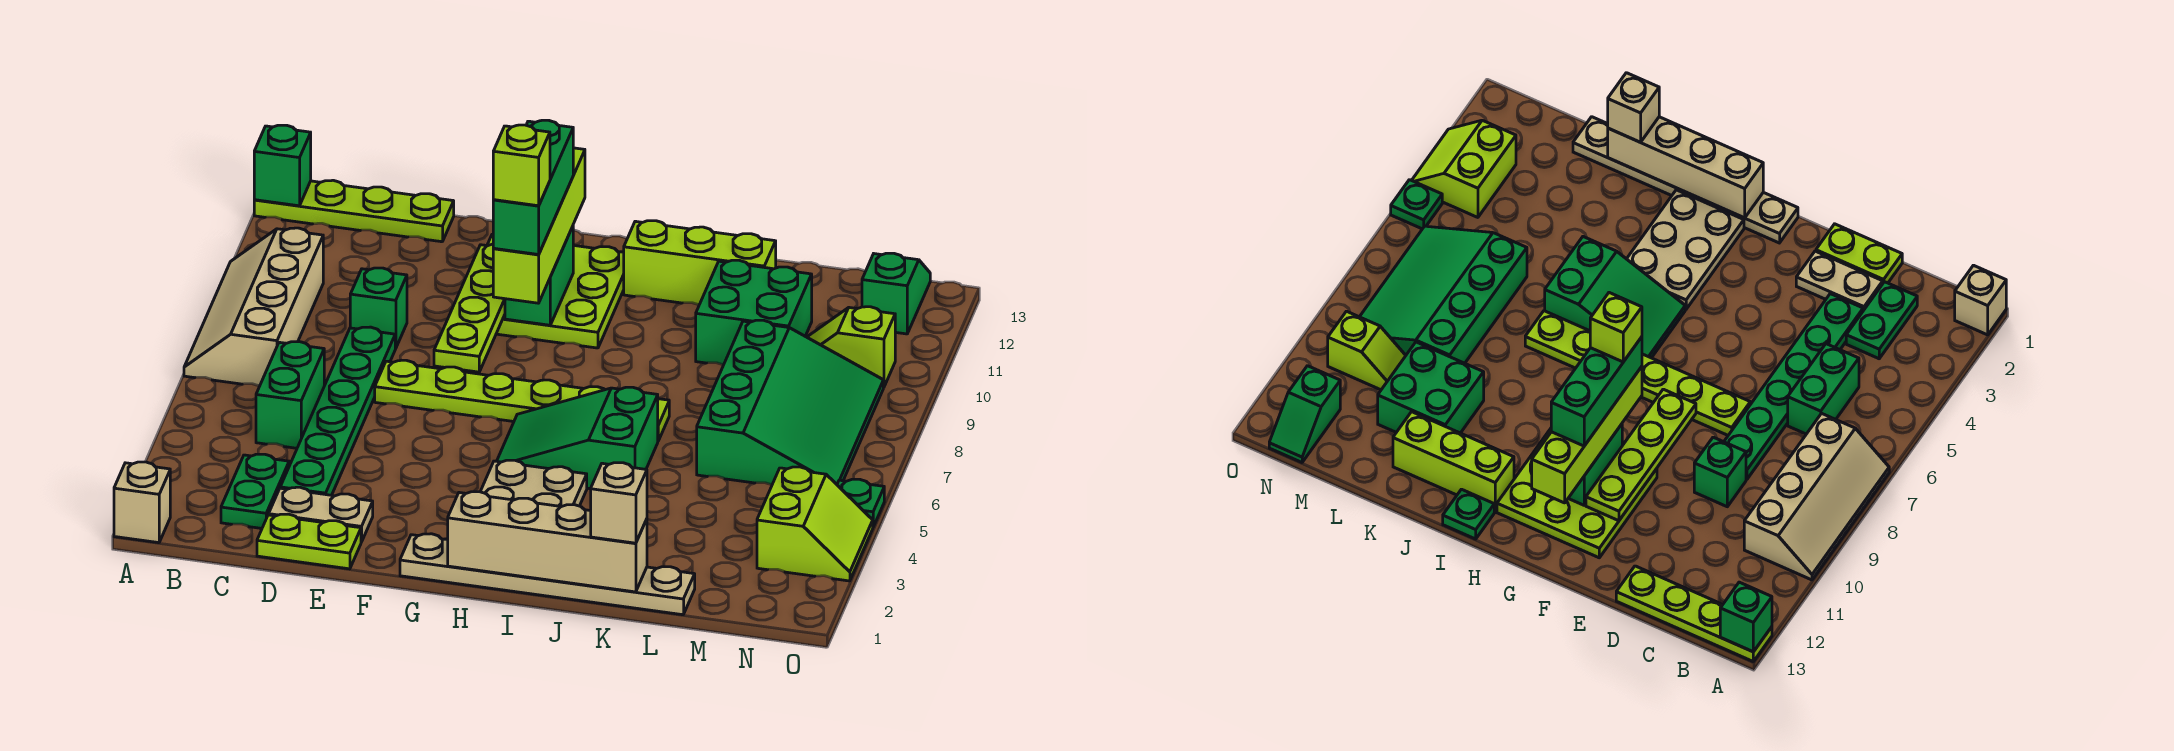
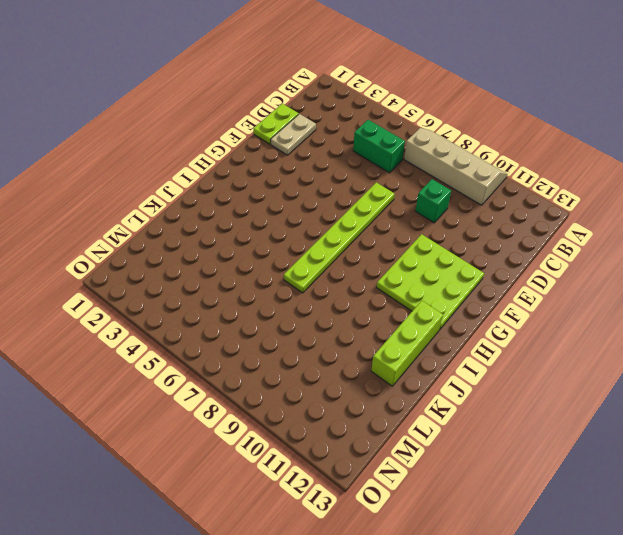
none -> tan 1x1 brick [114,462,170,543]
none -> lime 1x4 plate [254,180,454,242]
none -> green 1x2 plate [221,454,289,528]
none -> green 1x6 plate [280,327,395,495]

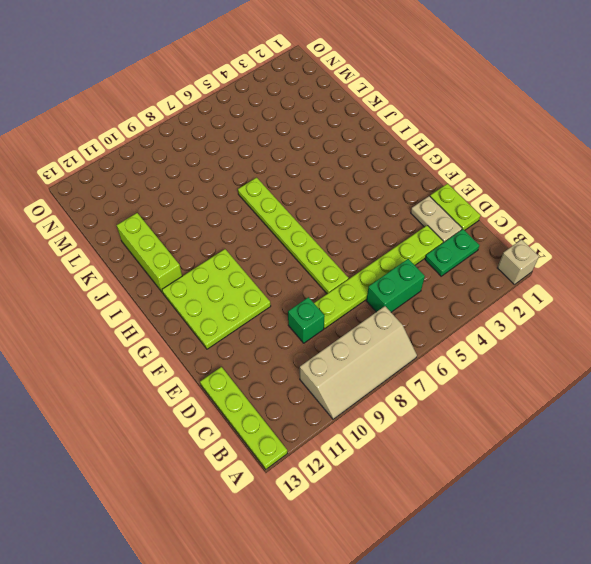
lime 1x6 plate [314,225,443,328] -> green 1x6 plate [280,327,395,495]
none -> tan 1x6 plate [400,534,695,615]
none -> tan 2x3 plate [480,460,587,507]
none -> green 2x3 slope [497,387,658,489]
none -> green 1x1 plate [1443,489,1494,539]

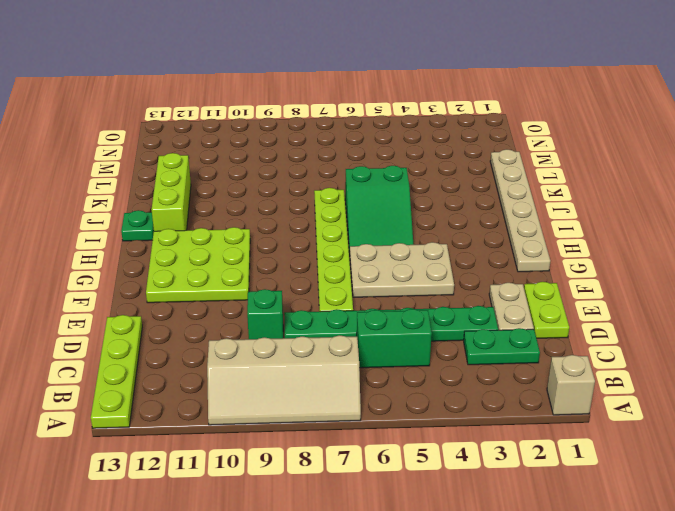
tan 2x3 plate [350,242,454,297] -> tan 2x3 plate moved to [480,460,587,507]
none -> green 2x2 brick [696,260,812,365]
none -> green 3x4 slope [697,320,883,485]
none -> lime 1x2 slope [807,307,895,387]
none -> lime 2x2 slope [757,467,873,581]

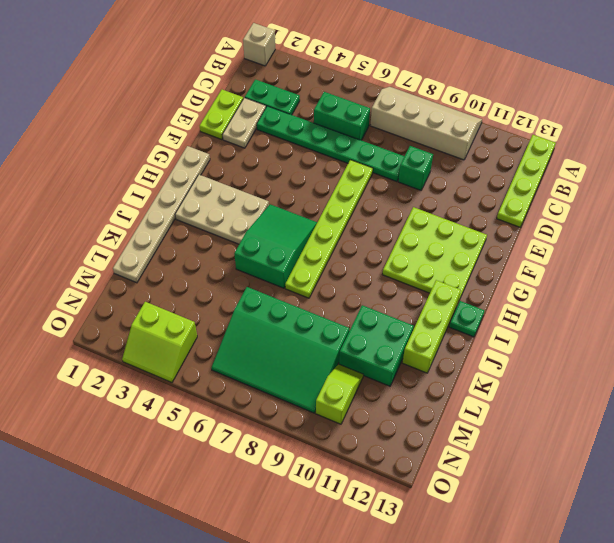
none -> green 1x2 slope [862,253,930,334]
none -> green 1x1 plate [837,479,884,527]
none -> green 1x1 brick [254,125,311,206]
none -> lime 1x4 plate [434,244,505,372]

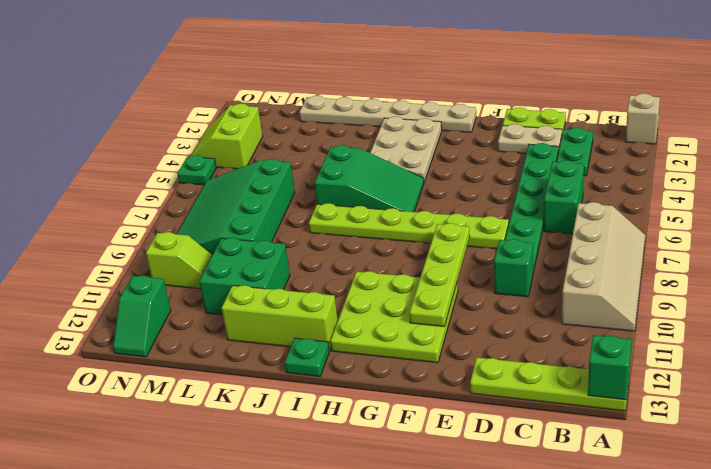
none -> green 1x2 brick [505,226,573,325]
none -> tan 1x4 brick [448,492,647,592]
none -> lime 1x4 brick [493,148,585,303]
none -> tan 1x1 brick [591,463,647,543]

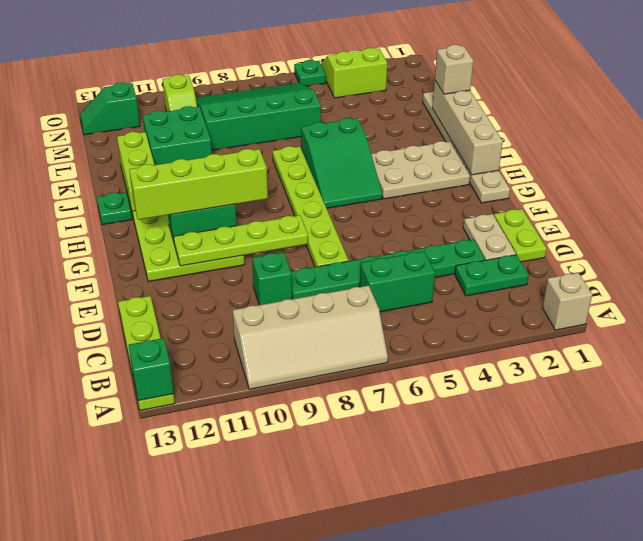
none -> green 1x3 brick [493,120,573,254]
none -> lime 1x1 brick [493,125,550,206]

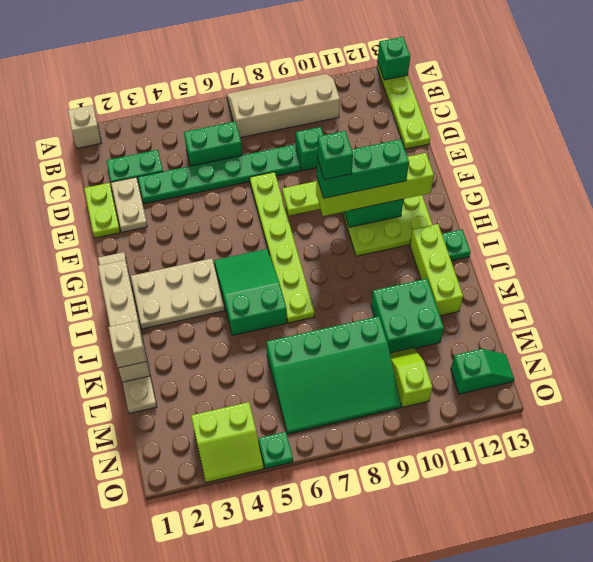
green 1x1 brick [317,131,353,180] -> lime 1x1 brick [493,125,550,206]

